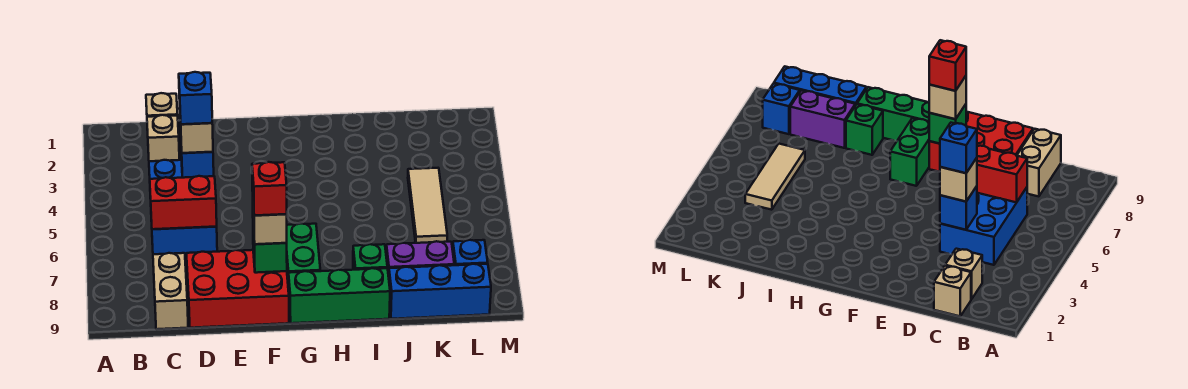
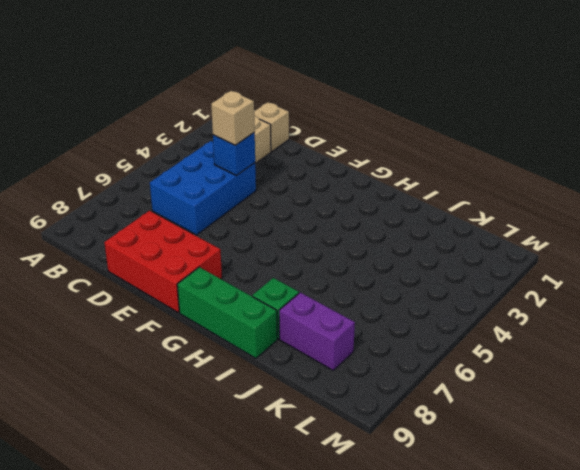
none -> tan 1x2 brick [153,253,188,329]
none -> green 1x2 brick [287,224,320,291]
none -> blue 1x3 brick [389,264,491,319]

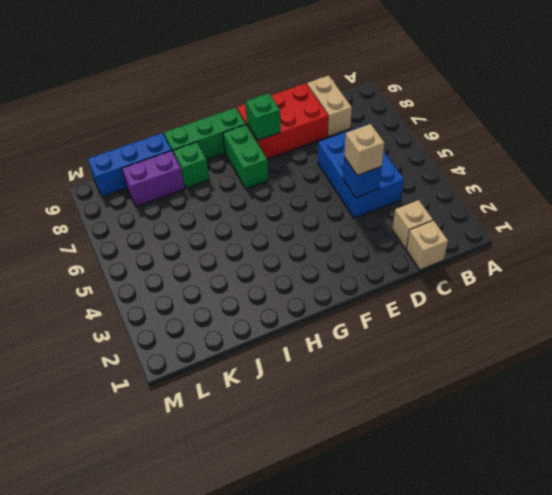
none -> tan 1x3 tile [408,168,447,243]
none -> blue 1x1 brick [453,240,488,265]
none -> red 1x2 brick [150,176,217,229]

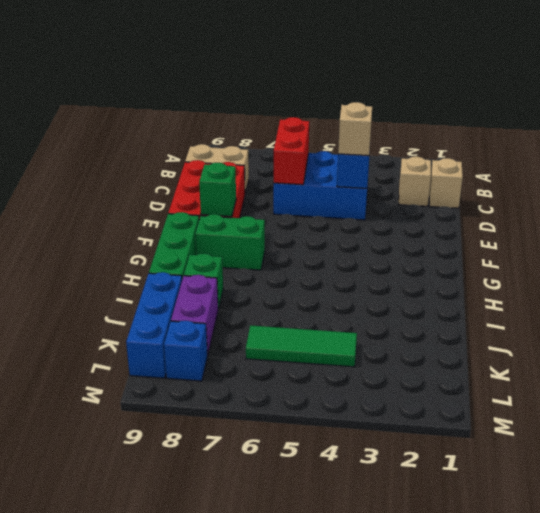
green 1x3 tile [246,325,357,367] -> tan 1x3 tile [408,168,447,243]
none -> tan 1x1 brick [253,206,287,244]
none -> blue 1x1 brick [179,72,212,124]
none -> red 1x1 brick [252,162,287,216]

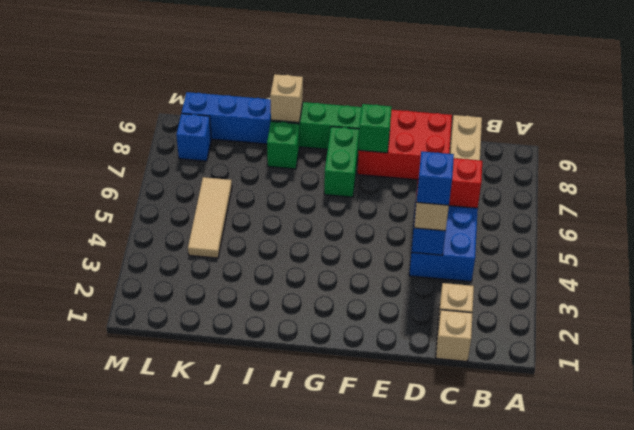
tan 1x1 brick [270,74,303,123] -> tan 1x1 brick moved to [253,206,287,244]
none -> purple 1x2 brick [386,241,454,276]
none -> red 1x1 brick [252,162,287,216]

